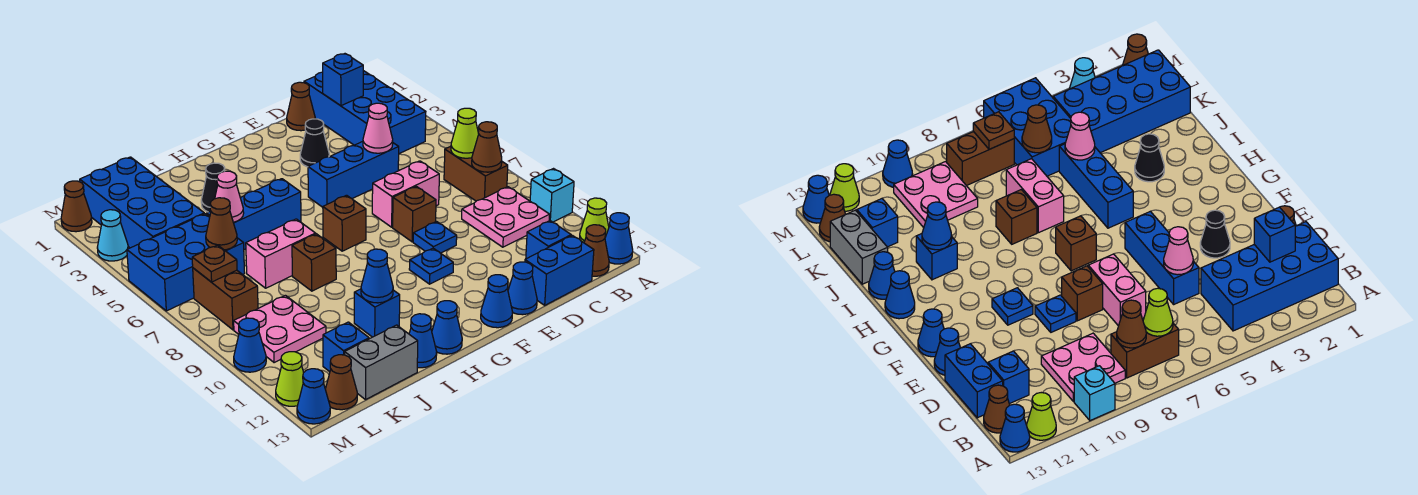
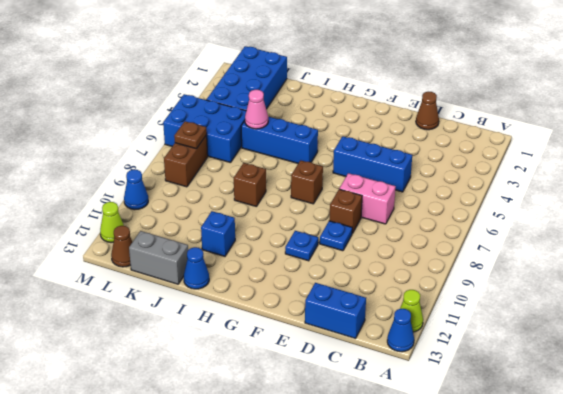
none -> cyan 1x1 brick [530,169,574,222]
none -> blue 2x4 brick [304,71,426,154]
none -> brown 1x2 brick [444,146,508,201]
none -> pink 2x2 plate [462,187,550,247]

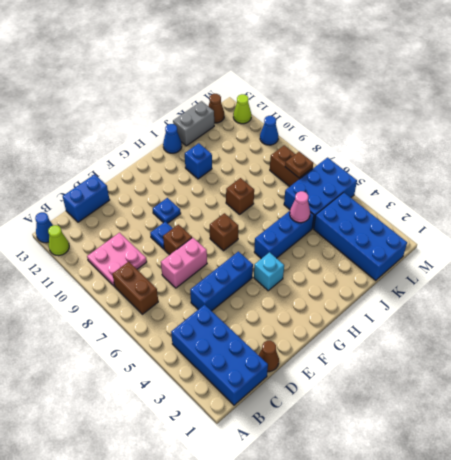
cyan 1x1 brick [254,252,284,291] -> cyan 1x1 brick moved to [530,169,574,222]
none -> brown 1x1 cone [584,225,609,276]
none -> blue 1x1 brick [526,221,571,259]
none -> black 1x1 cone [300,119,329,167]
none -> blue 1x1 cone [508,262,537,315]

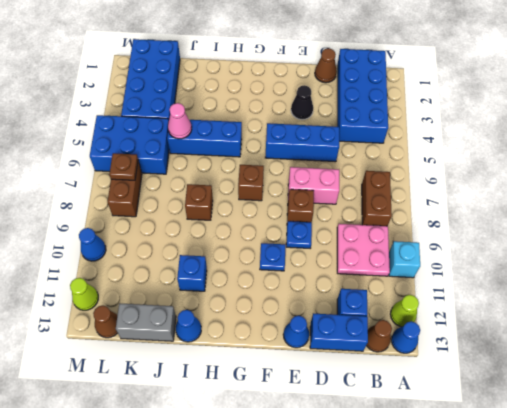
none -> blue 1x1 cone [481,275,513,328]
none -> blue 1x1 cone [432,301,462,354]
none -> black 1x1 cone [201,163,225,212]
none -> pink 1x2 brick [246,219,316,288]

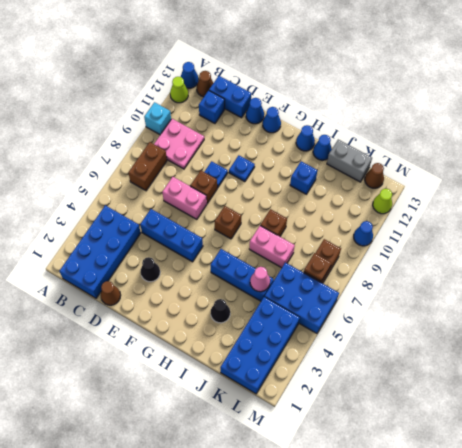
none -> pink 2x2 plate [234,295,326,363]
none -> blue 1x1 brick [323,322,369,372]
none -> brown 1x1 cone [61,181,92,232]
none -> cyan 1x1 cone [97,210,128,261]

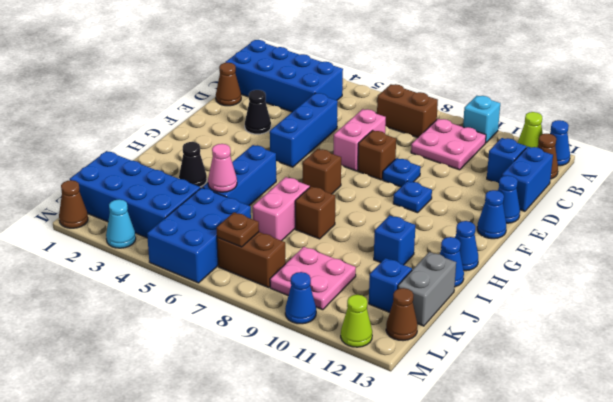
none -> blue 1x1 cone [297,369,330,424]
none -> lime 1x1 cone [451,108,479,158]
none -> brown 1x1 cone [472,122,502,172]
none -> blue 1x1 brick [323,54,363,106]

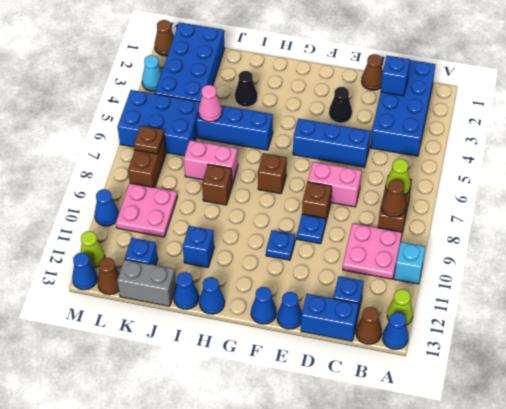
none -> pink 1x1 cone [363,103,393,153]
none -> blue 1x1 cone [361,249,393,303]
none -> brown 1x1 cone [206,198,237,250]

